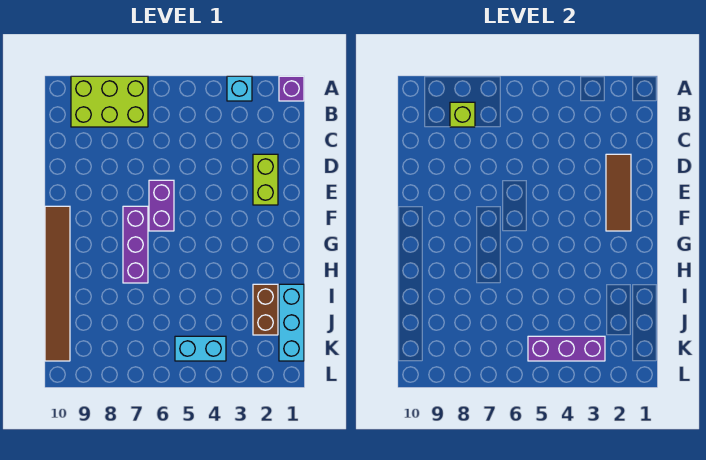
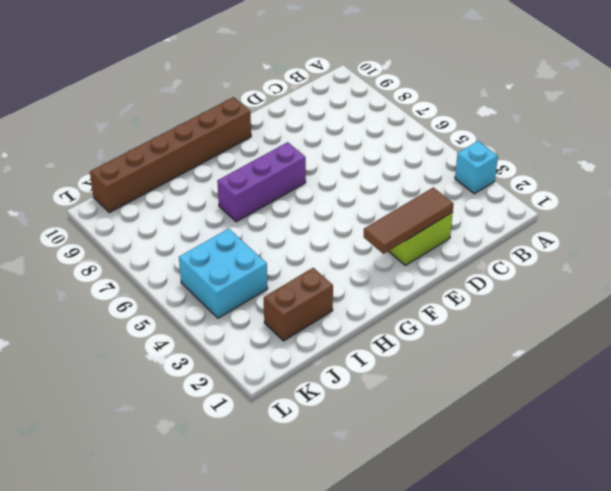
brown 1x6 brick [90,97,251,213] -> brown 1x6 tile [45,206,70,361]
cyan 2x2 brick [179,229,268,318] -> cyan 1x2 brick [175,336,226,361]
none -> purple 1x1 brick [279,76,304,101]
none -> lime 2x3 brick [71,76,148,127]
none -> purple 1x2 brick [149,180,174,231]

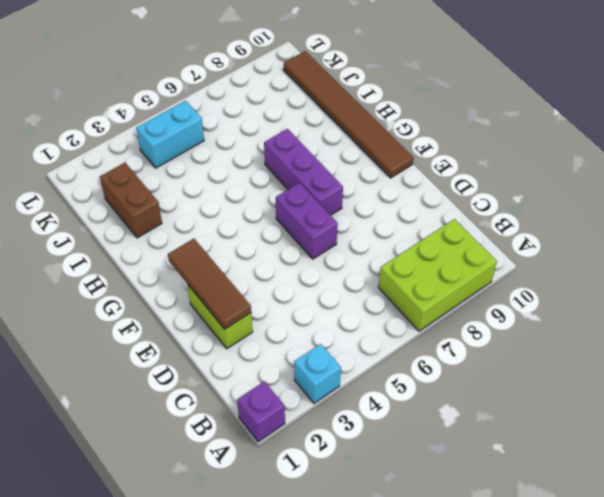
none -> cyan 1x3 brick [279,284,304,361]
none -> lime 1x1 brick [450,102,475,127]
none -> purple 1x3 brick [528,336,605,361]

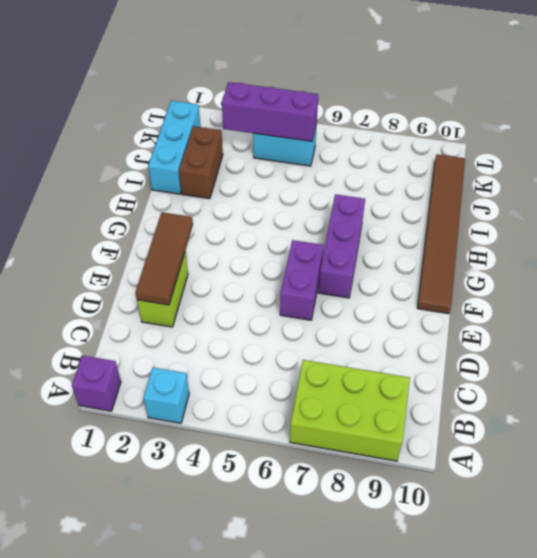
none -> lime 1x1 brick [450,102,475,127]

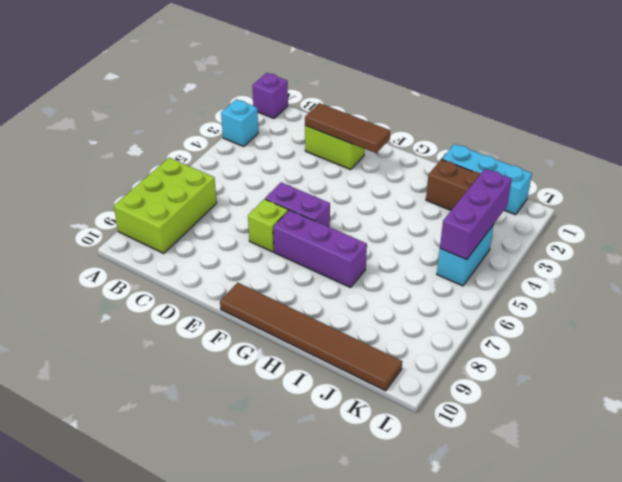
lime 1x1 brick [248,199,288,252] -> lime 1x1 brick moved to [450,102,475,127]

